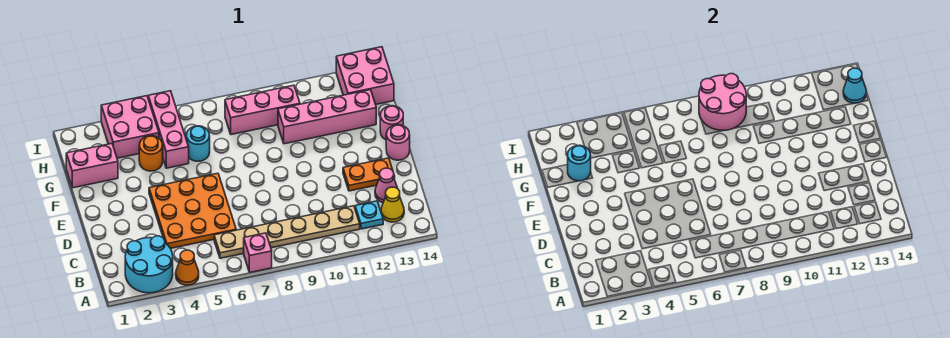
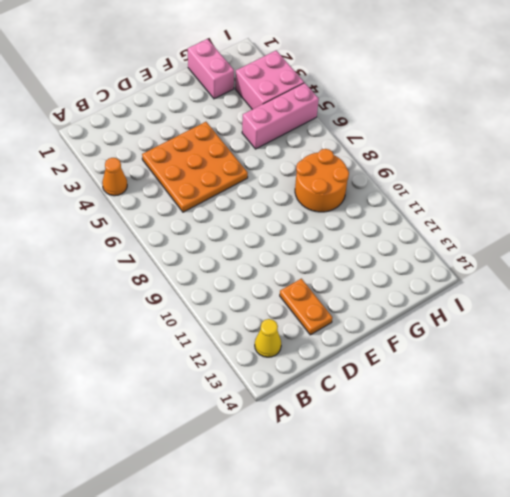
orange 2x2 round brick [295,149,349,212] -> pink 1x3 brick [225,85,300,135]
none -> cyan 2x2 round brick [125,236,173,293]
none -> pink 1x1 brick [244,233,272,272]
none -> tan 1x6 plate [214,206,360,258]

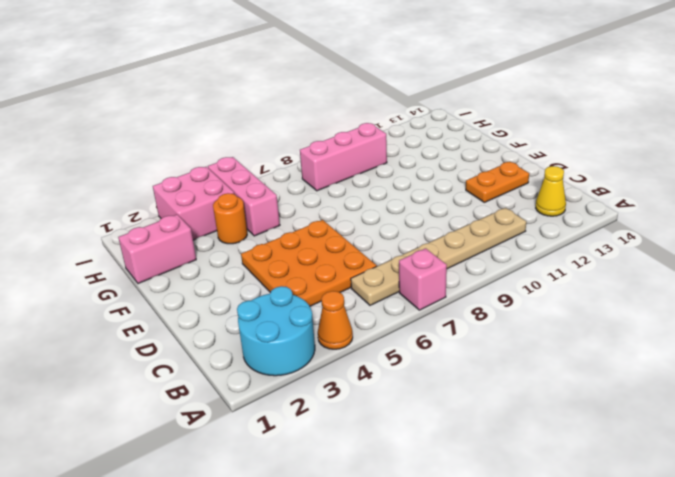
none -> cyan 1x1 plate [355,201,383,229]
none -> pink 1x1 cone [375,168,397,203]
none -> pink 1x1 round brick [386,125,410,160]

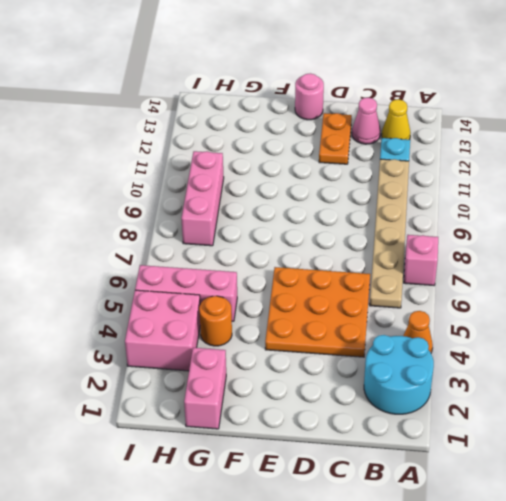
none -> pink 1x1 round brick [380,106,403,140]
none -> cyan 1x1 round brick [186,126,210,161]
none -> pink 1x4 brick [278,90,376,144]

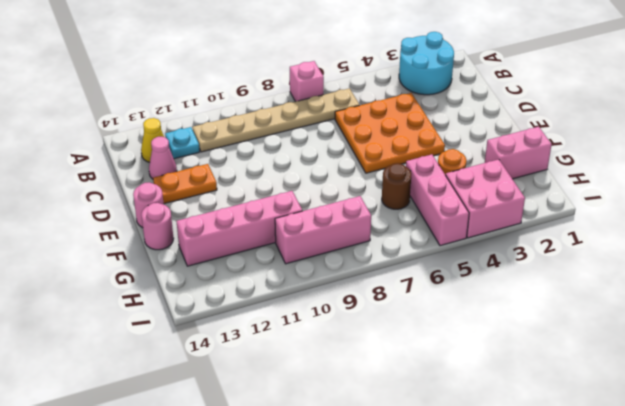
brown 1x1 round brick [382,163,411,209] -> cyan 1x1 round brick [186,126,210,161]
none -> orange 1x1 cone [176,250,199,285]
none -> pink 2x2 brick [336,47,394,104]
none -> cyan 1x1 round brick [568,145,591,181]

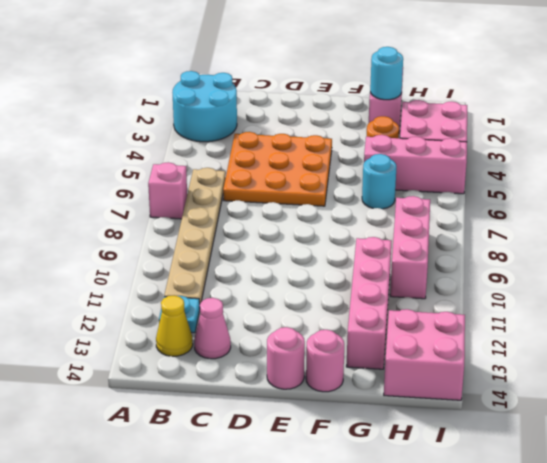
none -> orange 1x1 cone [176,250,199,285]
none -> orange 1x2 plate [343,158,395,191]
none -> pink 2x2 round brick [699,74,746,130]

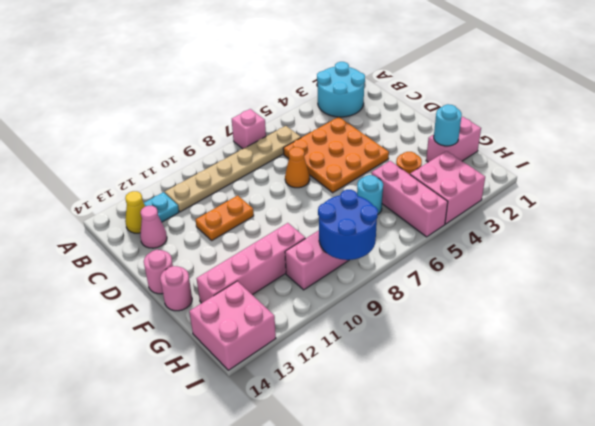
orange 1x1 cone [285,147,310,188] -> orange 1x1 cone moved to [176,250,199,285]
orange 1x2 plate [196,195,254,240] -> orange 1x2 plate moved to [343,158,395,191]
blue 2x2 round brick [318,190,378,260] -> pink 2x2 round brick [699,74,746,130]
none -> cyan 1x1 cone [843,68,866,103]

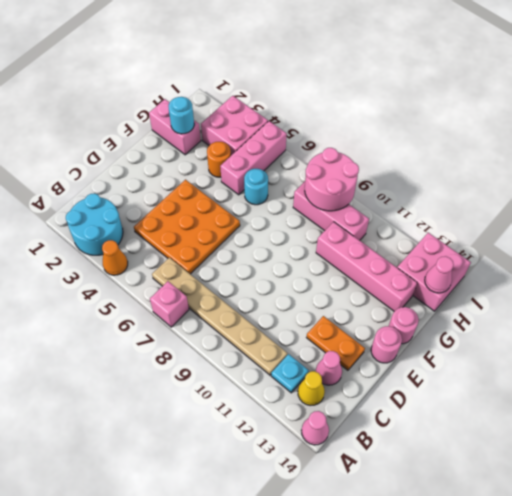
pink 1x1 cone [301,411,329,445] -> none
pink 1x1 cone [425,256,454,293] -> cyan 1x1 cone [843,68,866,103]

